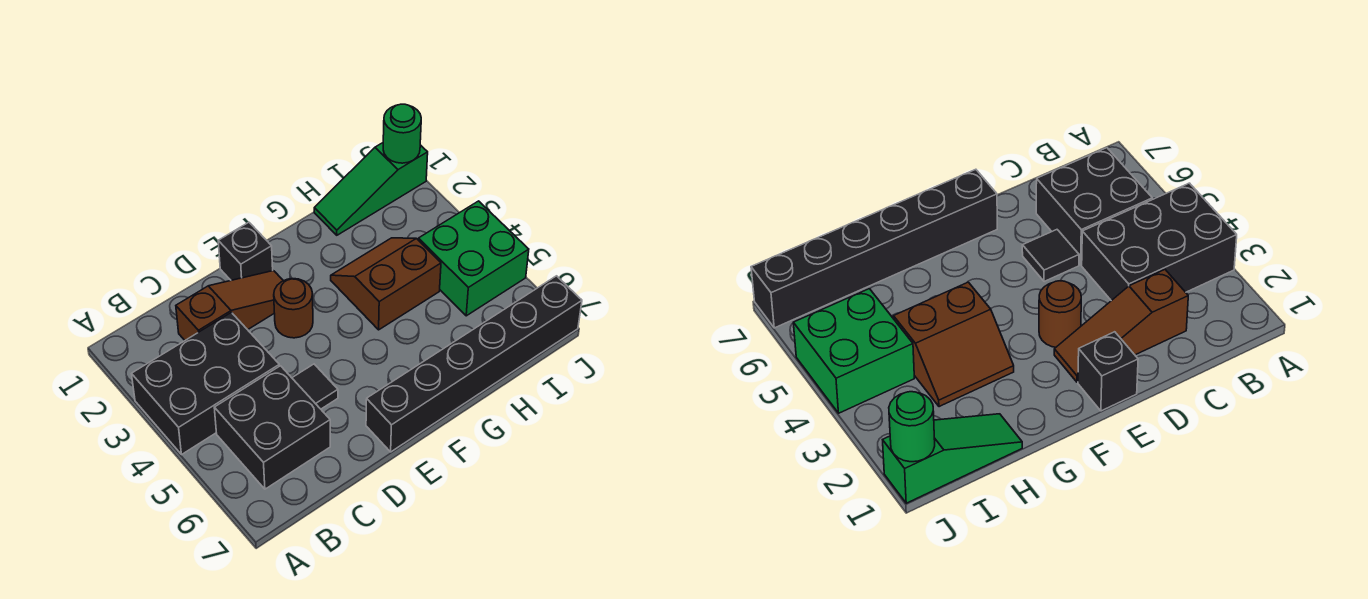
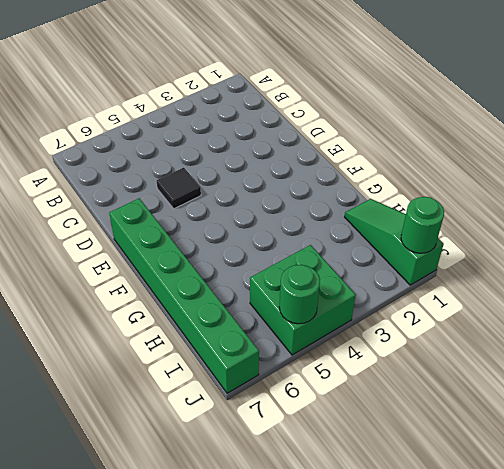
green 1x6 brick [109,198,259,393] -> black 1x6 brick [366,276,582,452]
green 1x1 round brick [279,265,320,324] -> none
none -> black 2x3 brick [132,312,279,455]
none -> black 2x2 brick [214,366,330,489]

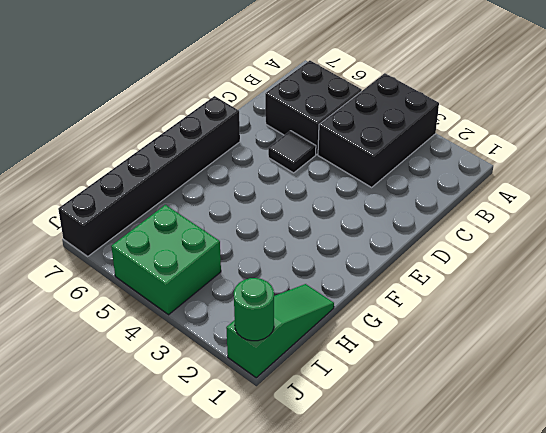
none -> brown 1x3 slope [176,271,283,340]
none -> black 1x1 brick [218,222,273,280]

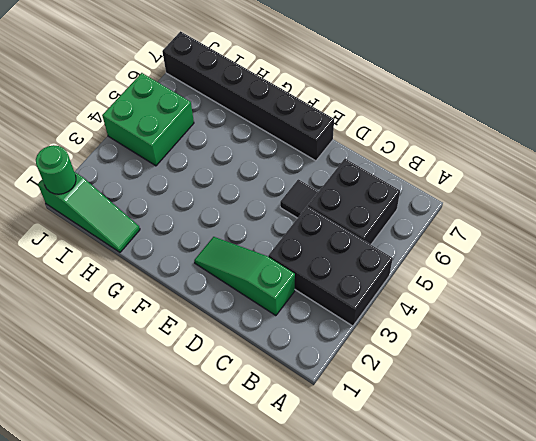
green 1x3 slope [194,237,295,316] -> brown 1x3 slope [176,271,283,340]
none -> black 1x1 brick [218,222,273,280]
none -> brown 1x1 round brick [274,279,313,338]

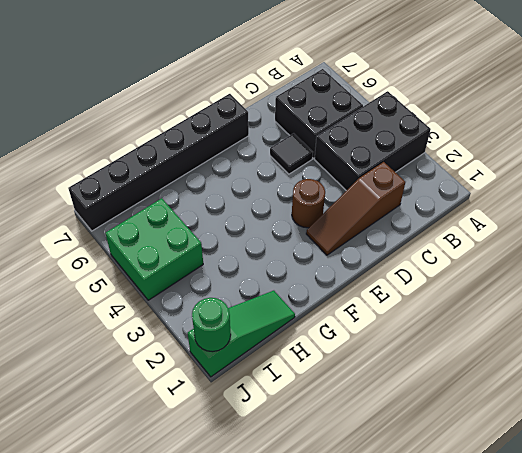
none -> black 1x1 brick [218,222,273,280]
none -> brown 2x2 slope [331,238,441,330]

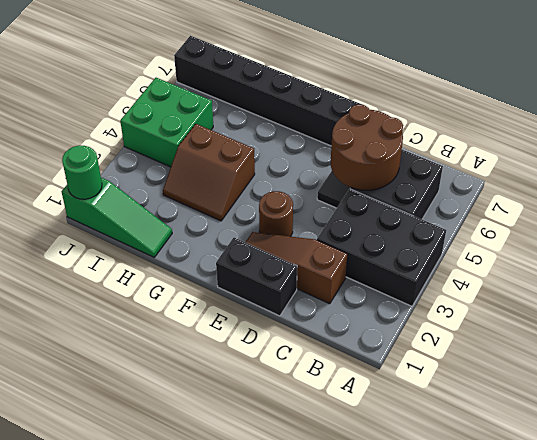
brown 2x2 round brick [331,104,403,190] -> none
black 1x2 brick [216,238,297,316] -> black 1x1 brick [218,222,273,280]

